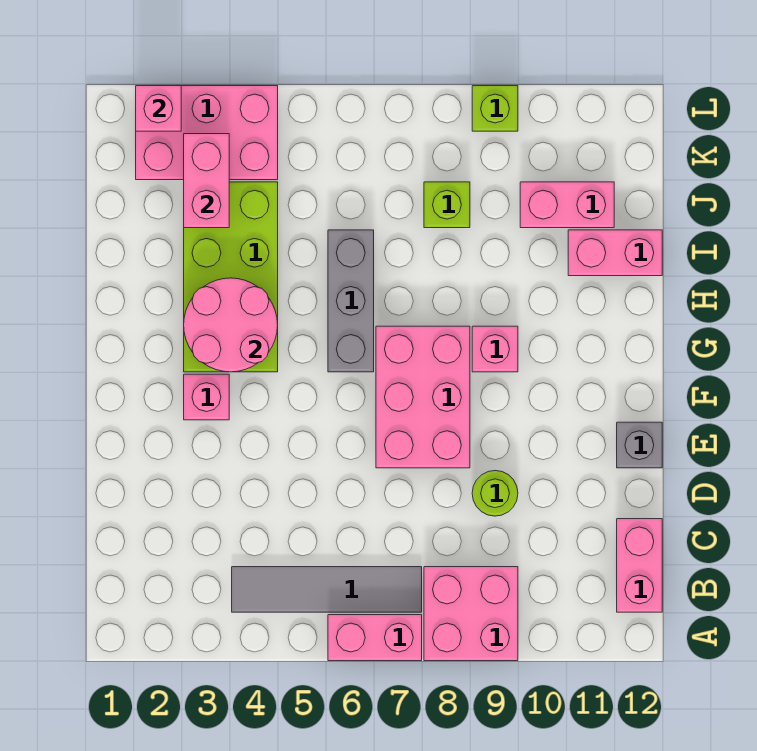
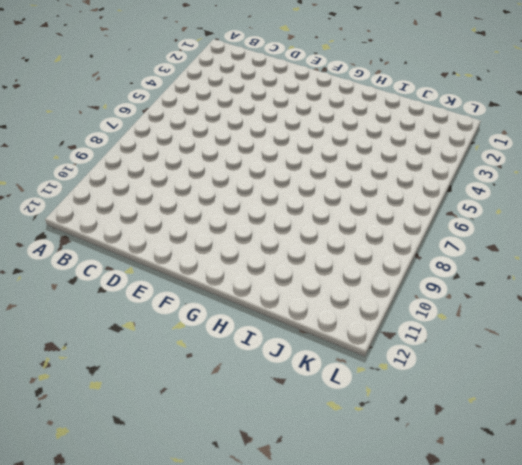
none -> pink 1x2 brick [328,615,422,661]
none -> pink 2x2 brick [424,567,518,661]
none -> grey 1x4 tile [232,567,422,612]

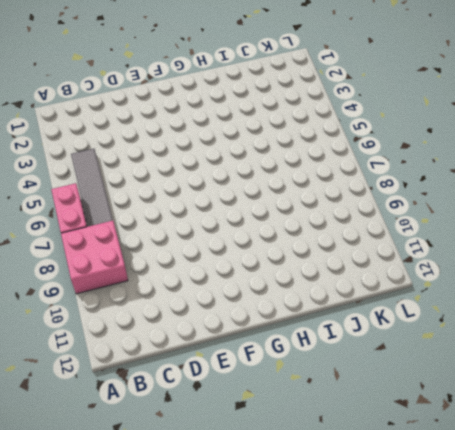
none -> pink 1x2 brick [617,519,662,612]
none -> lime 1x1 round brick [472,471,518,516]
none -> pink 2x3 brick [376,326,470,468]

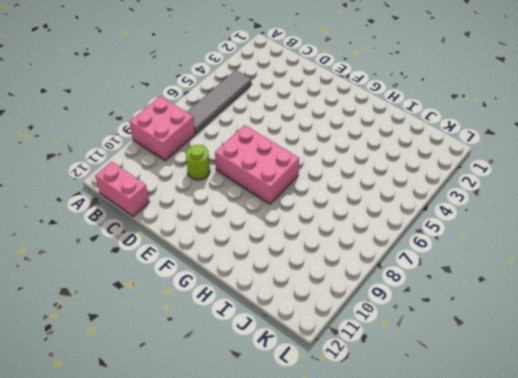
none -> pink 1x2 brick [328,615,422,661]
none -> grey 1x1 brick [617,422,662,468]
none -> pink 1x1 brick [184,374,229,420]

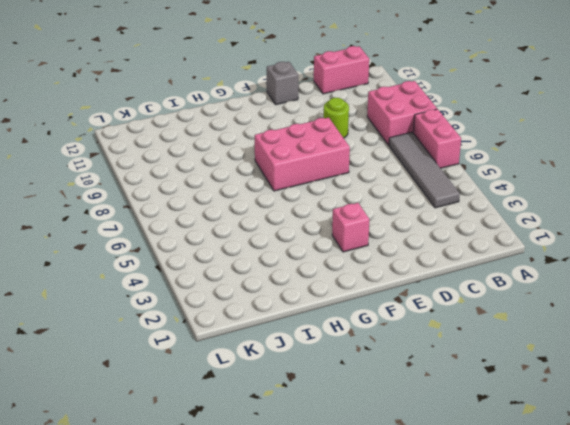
none -> lime 2x4 brick [184,182,278,372]
none -> grey 1x3 brick [328,230,374,372]
none -> pink 1x1 brick [472,326,518,372]

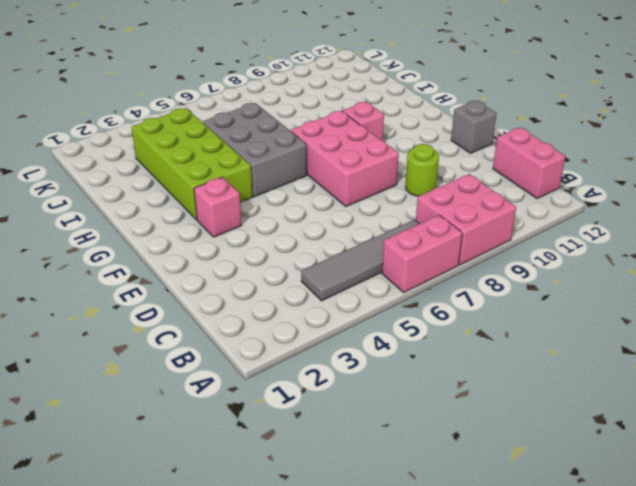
grey 2x3 brick [203,103,307,197] -> grey 1x3 brick [328,230,374,372]
none -> pink 1x2 brick [568,230,662,276]
none -> lime 1x1 brick [424,182,470,228]
none -> pink 1x2 brick [520,182,614,228]

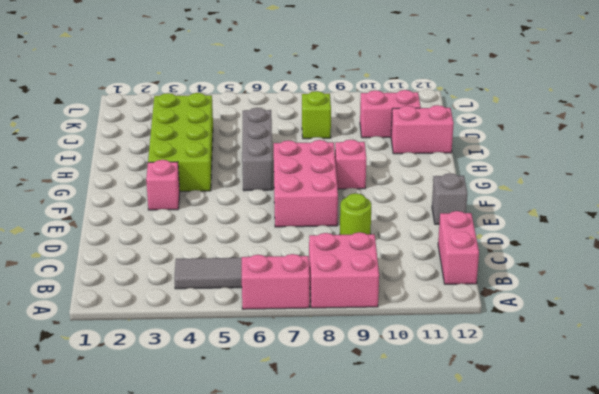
none -> pink 2x3 brick [136,86,278,180]
none -> lime 1x1 brick [472,86,518,131]
none -> pink 2x2 round brick [184,278,278,372]

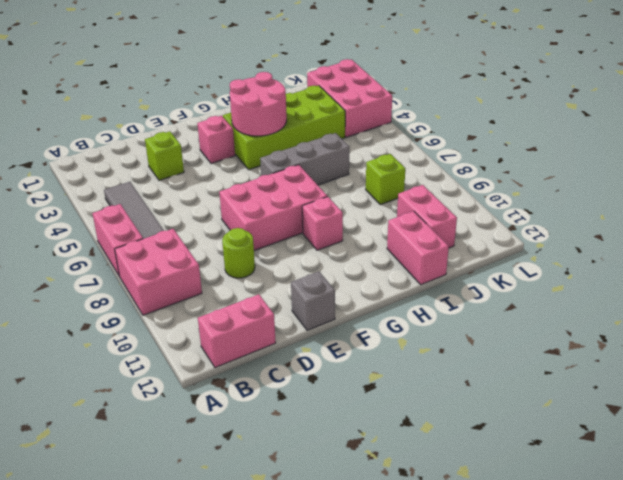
lime 1x1 brick [145,131,184,180] -> lime 1x1 brick moved to [472,86,518,131]
none -> pink 1x2 brick [184,134,229,228]
none -> pink 1x1 brick [136,86,181,131]

